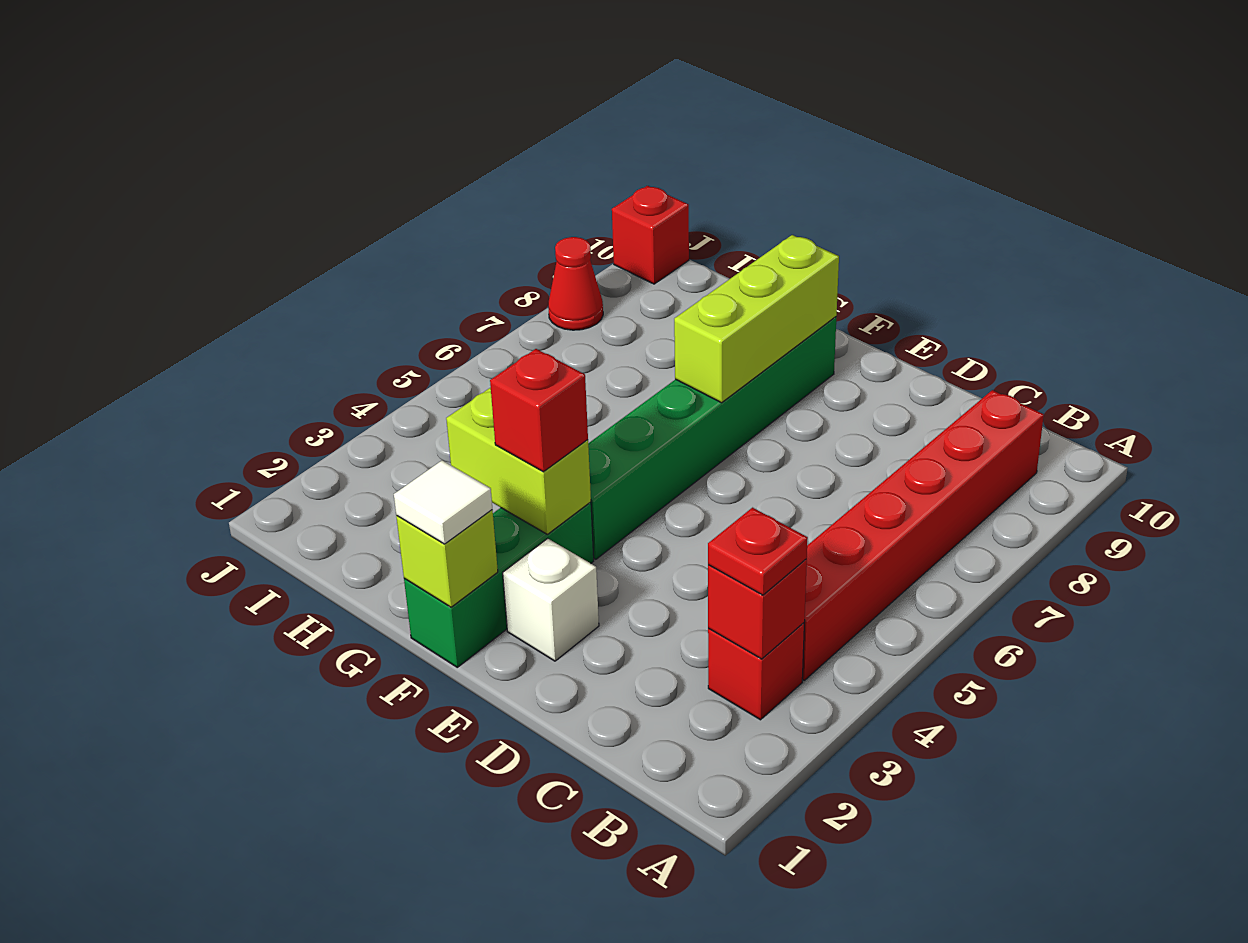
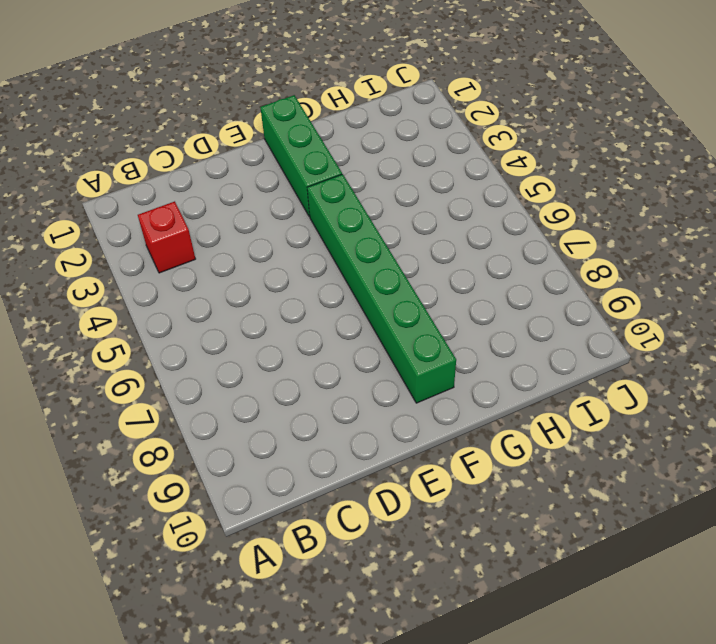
none -> red 1x6 brick [802,390,1044,680]
none -> white 1x1 brick [503,538,599,661]
none -> red 1x1 cone [548,237,603,330]

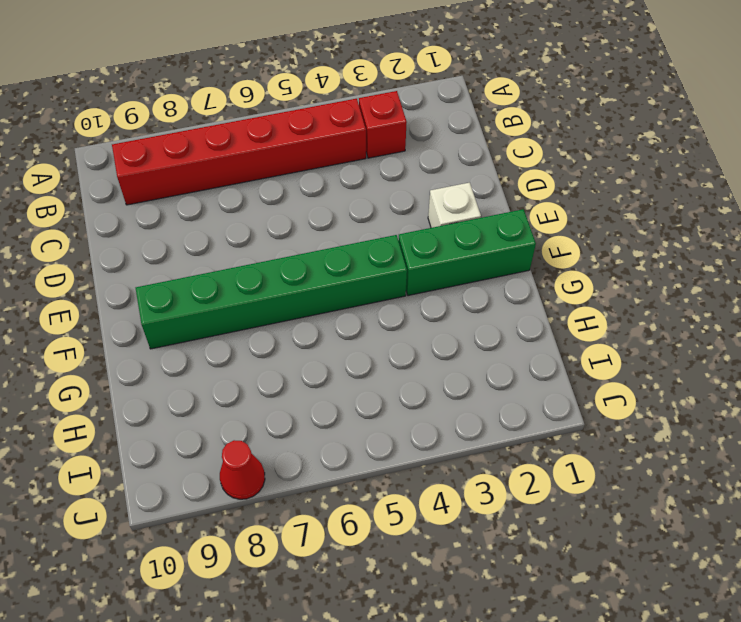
none -> red 1x1 brick [612,186,689,284]
none -> red 1x1 brick [708,559,807,659]
none -> lime 1x1 brick [396,510,498,607]

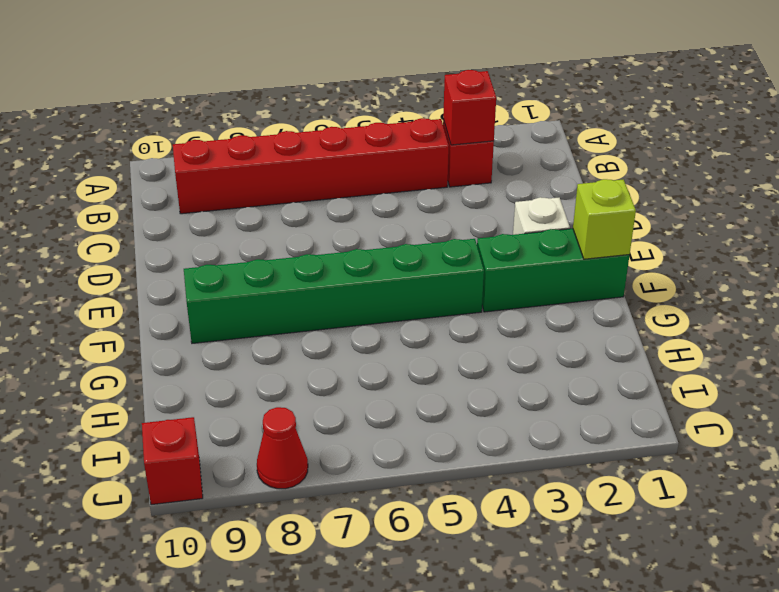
none -> lime 1x2 brick [446,387,591,534]
none -> lime 1x3 brick [674,235,839,403]
none -> red 1x1 plate [708,508,808,595]

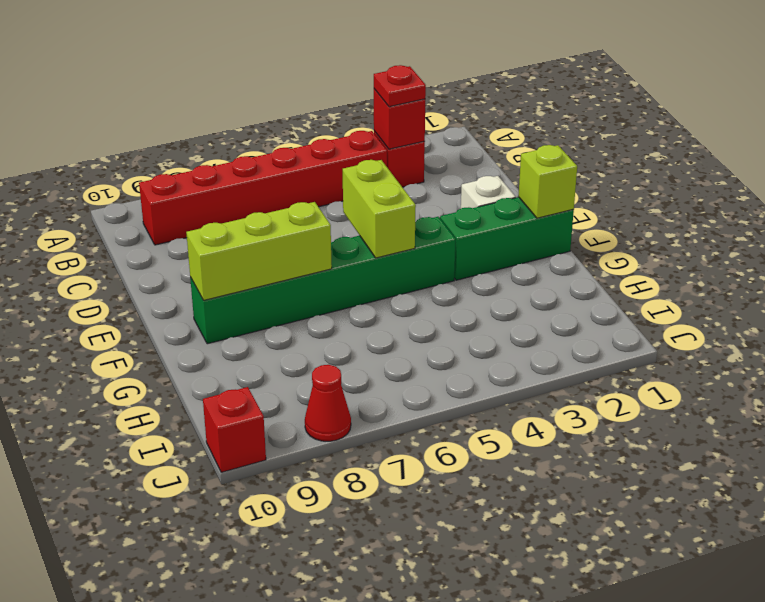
lime 1x2 brick [343,160,416,258] -> lime 1x2 brick moved to [446,387,591,534]
none -> white 1x1 tile [394,460,492,544]
none -> red 1x1 brick [490,349,588,472]

